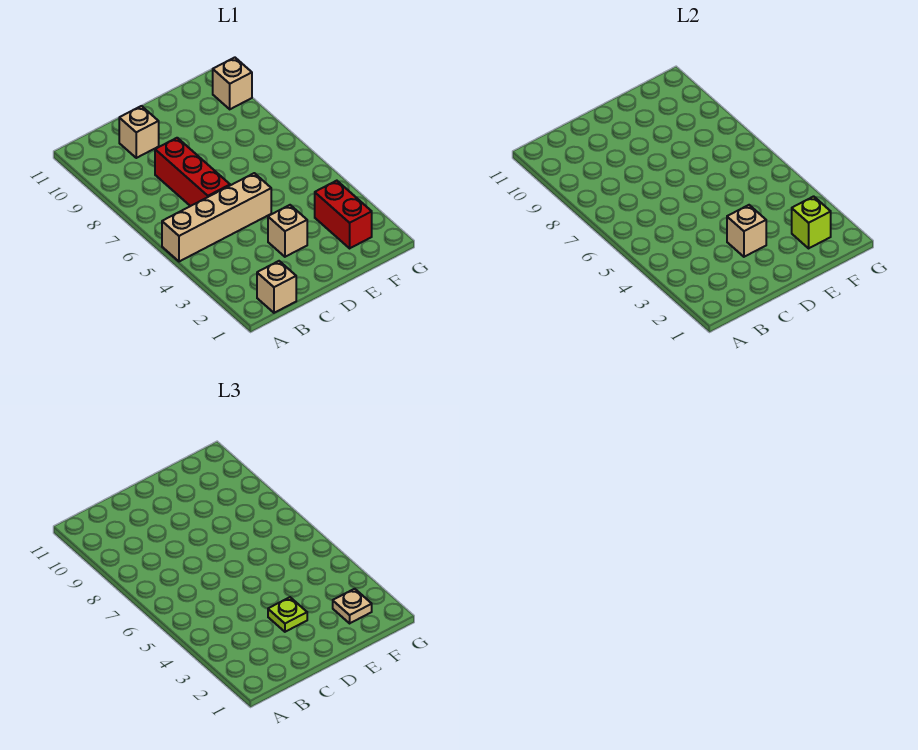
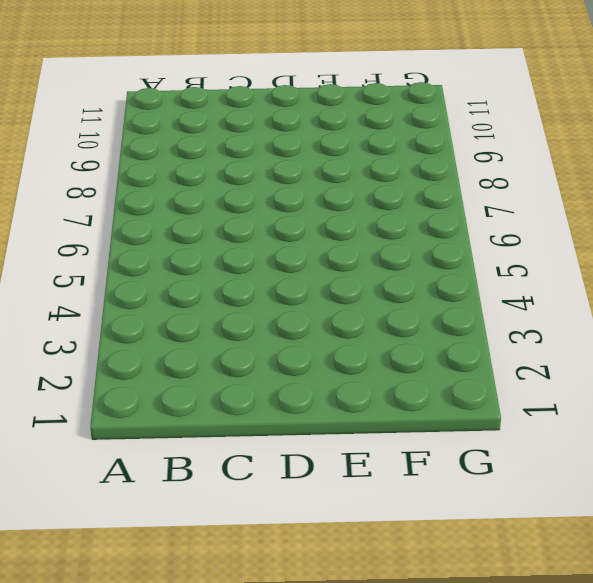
none -> tan 1x4 brick [162,173,271,262]
none -> tan 1x1 brick [257,261,296,313]

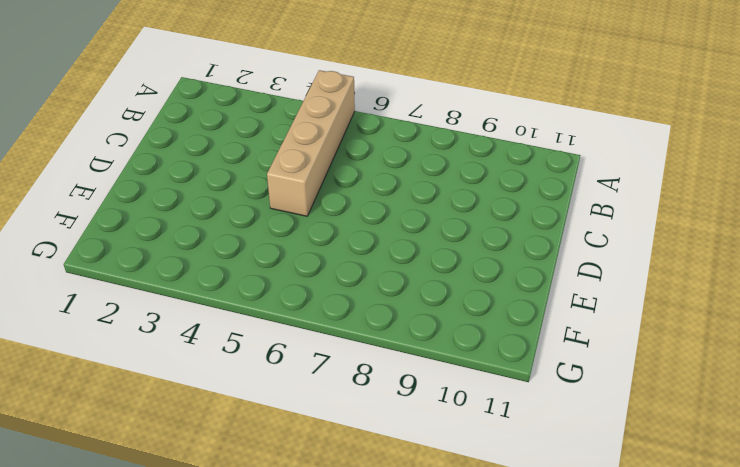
none -> tan 1x1 brick [257,261,296,313]
none -> red 1x3 brick [155,138,230,206]

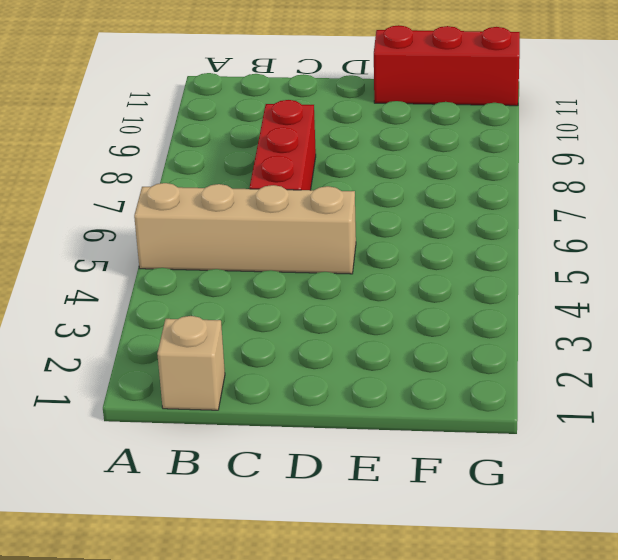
red 1x3 brick [374,25,520,106] -> none
none -> tan 1x1 brick [119,106,159,158]
none -> tan 1x1 brick [268,205,307,257]

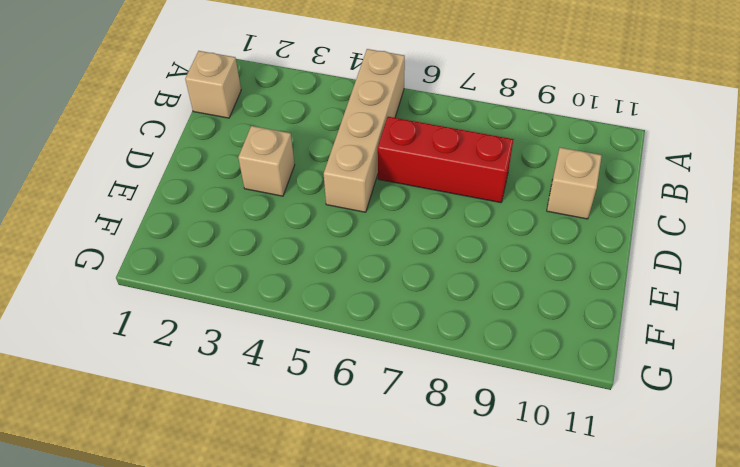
none -> red 1x2 brick [315,181,372,248]
none -> tan 1x1 brick [213,57,252,109]

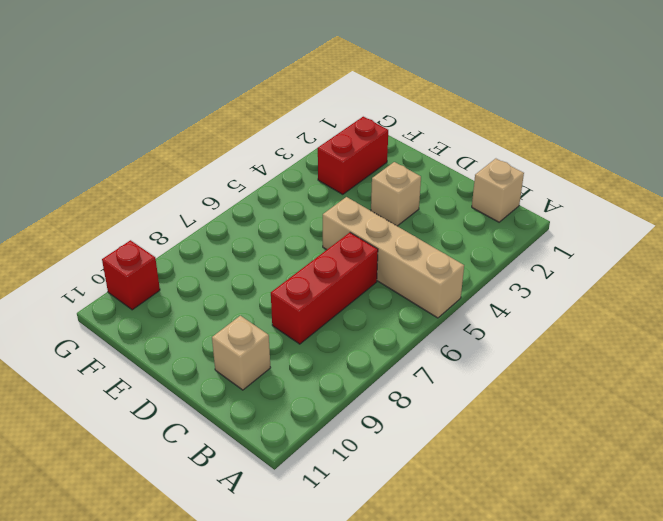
red 1x1 brick [102,240,160,310] -> tan 1x1 brick [213,57,252,109]
none -> tan 1x1 brick [727,205,766,257]
none -> lime 1x1 brick [792,196,831,248]

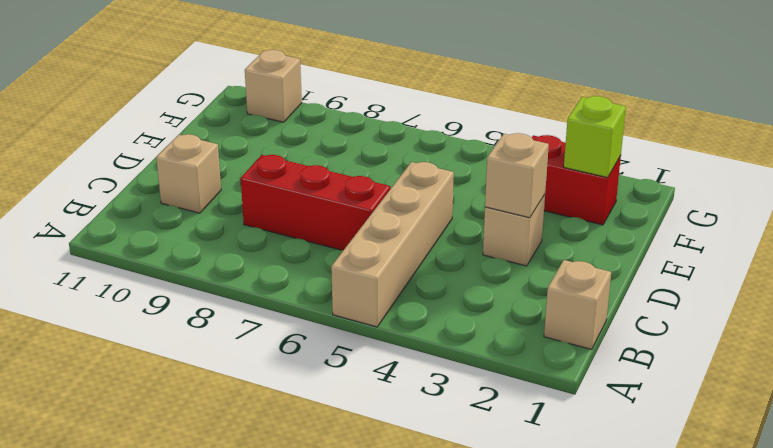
none -> lime 1x1 plate [268,597,307,632]
none -> tan 1x1 plate [333,589,372,623]

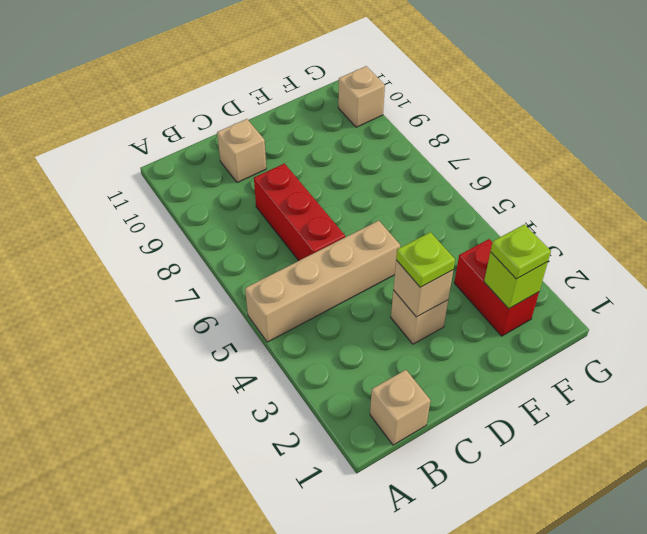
lime 1x1 plate [491,224,551,279] -> tan 1x1 plate [333,589,372,623]

